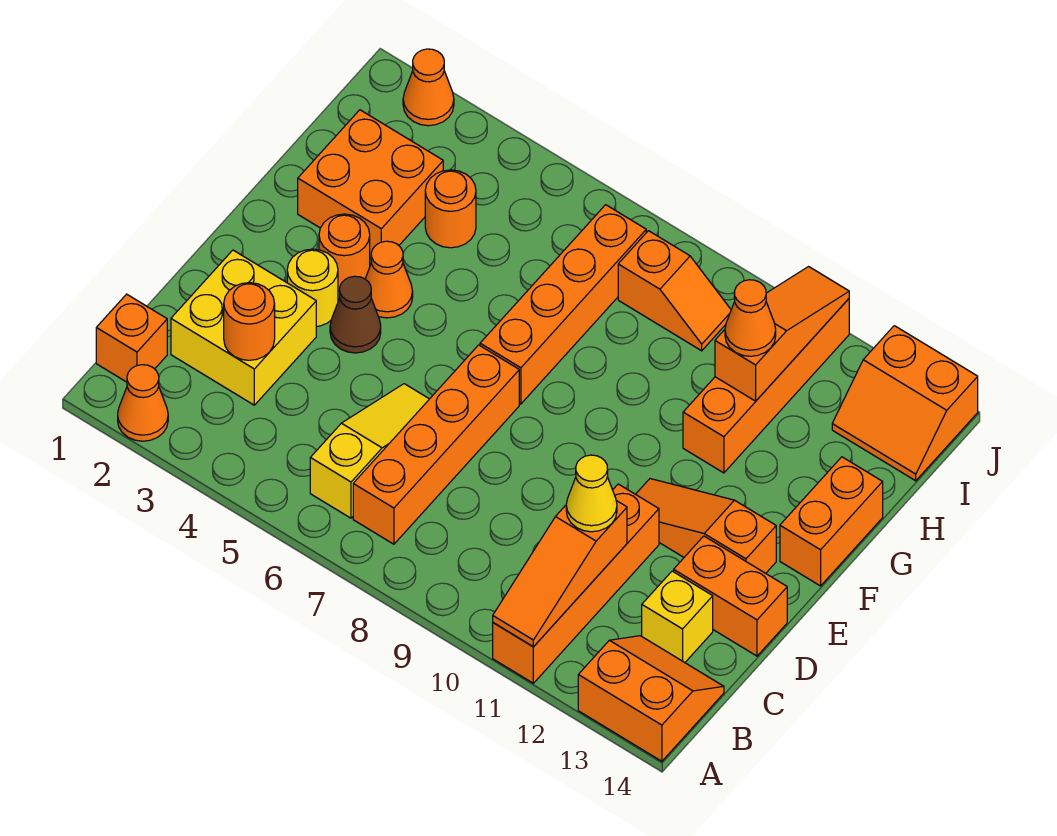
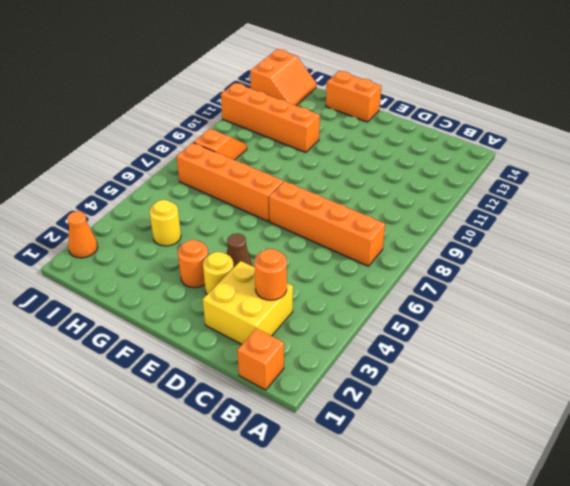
yellow 1x1 round brick [149,200,181,246] -> orange 1x1 round brick [425,170,476,248]
none -> orange 1x1 cone [118,365,168,441]
none -> orange 1x4 brick [493,484,659,683]
none -> orange 2x2 slope [578,636,724,761]

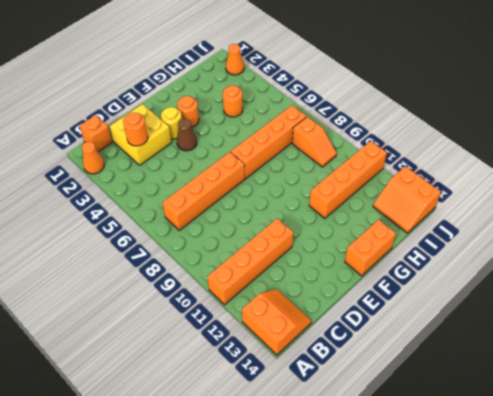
none -> yellow 1x3 slope [310,384,429,518]
none -> yellow 1x1 brick [642,571,713,662]
none -> orange 1x2 brick [674,536,787,656]

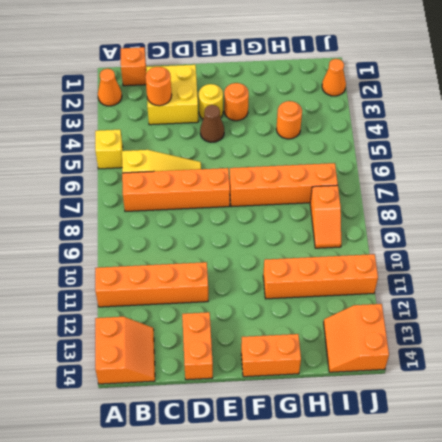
yellow 1x1 brick [95,130,123,169] -> yellow 1x1 brick moved to [642,571,713,662]
none -> orange 1x3 slope [636,479,776,573]
none -> orange 1x1 cone [365,241,413,318]
none -> orange 2x2 brick [298,110,443,259]

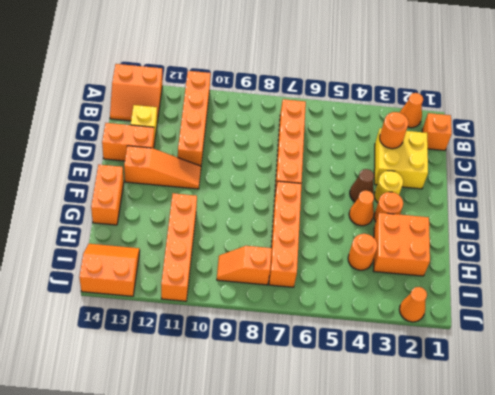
none -> yellow 1x3 slope [310,384,429,518]
none -> orange 1x3 slope [493,501,627,647]
none -> orange 1x3 slope [715,267,849,401]

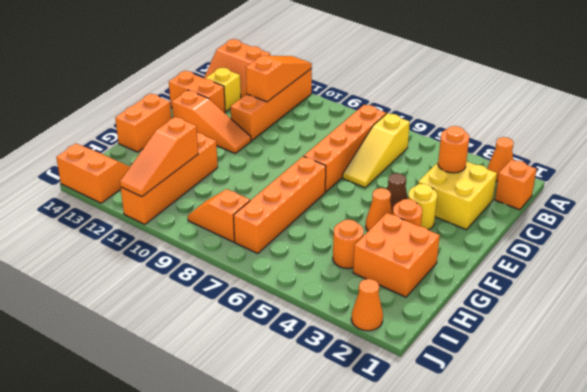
none -> yellow 1x1 cone [566,455,617,532]
none -> orange 1x1 cone [725,280,776,356]

